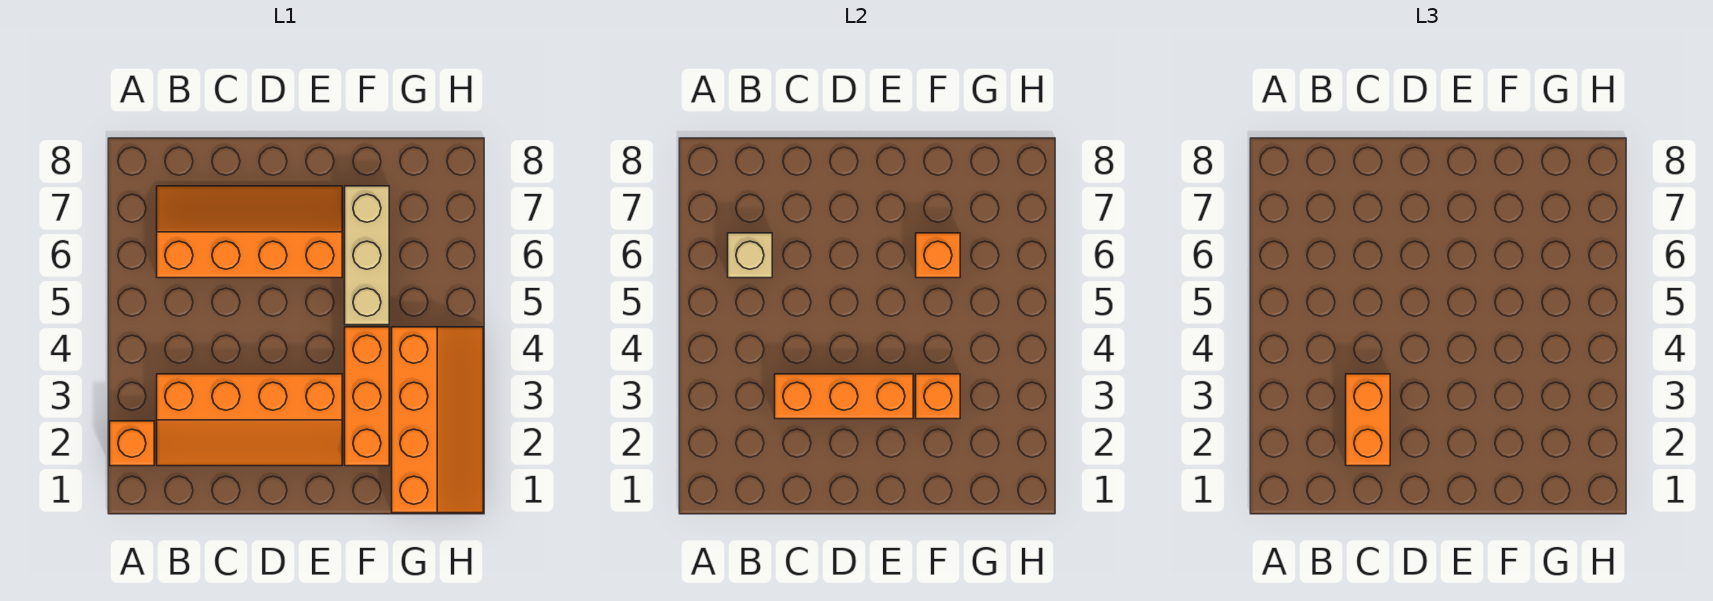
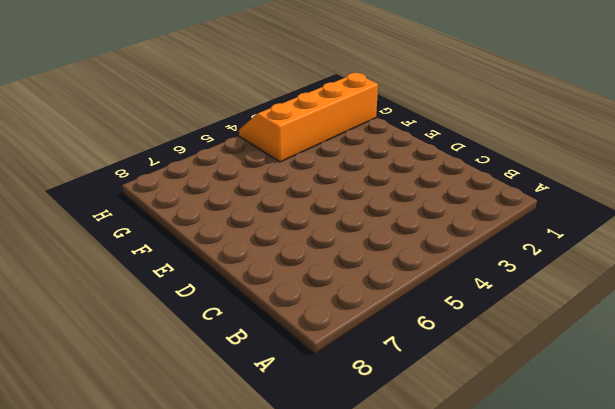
none -> orange 1x1 brick [110,421,154,466]
none -> orange 2x4 slope [157,374,342,466]

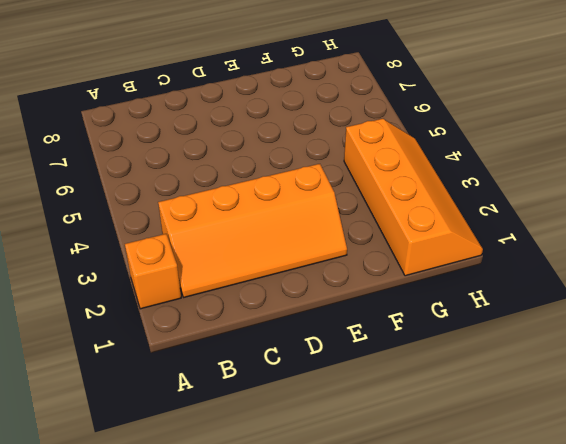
none -> orange 2x4 slope [157,186,342,278]
none -> orange 1x3 brick [345,327,389,466]

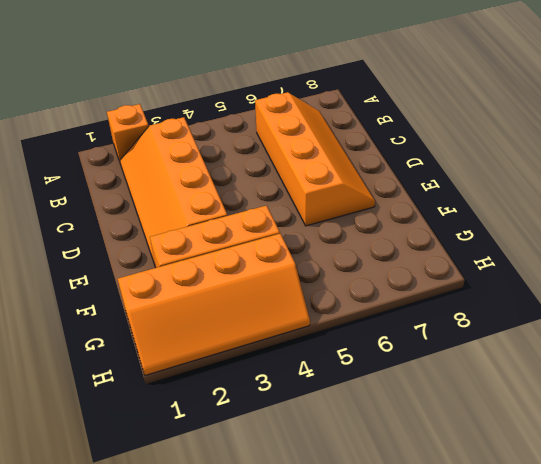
none -> tan 1x3 brick [345,186,389,325]
none -> tan 1x1 brick [728,233,772,278]

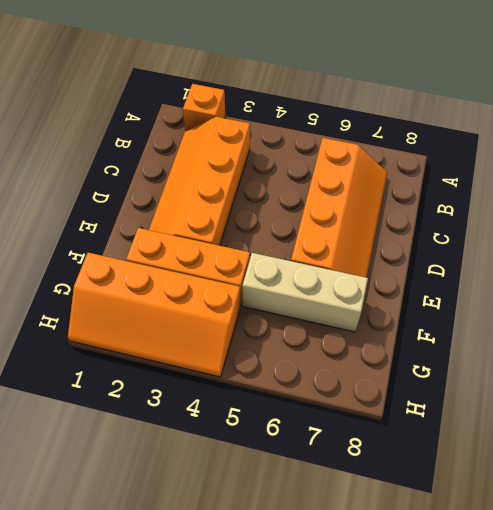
none -> tan 1x1 brick [728,233,772,278]
none -> orange 1x3 brick [775,374,913,419]

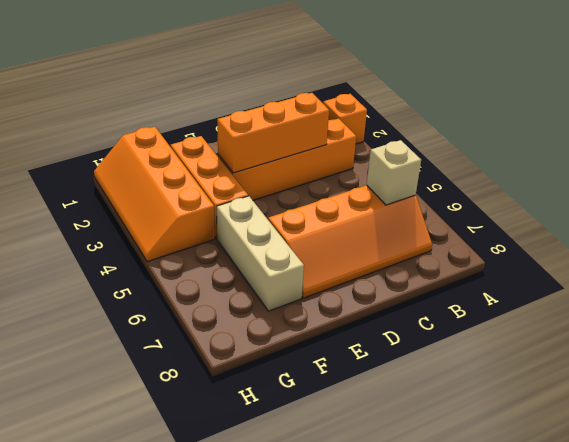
none -> orange 1x1 brick [916,374,960,419]
none -> orange 1x1 brick [916,233,960,278]

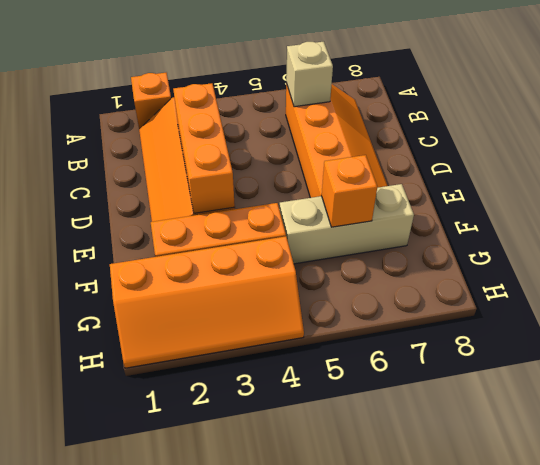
none -> orange 1x1 brick [916,374,960,419]
none -> orange 1x2 brick [1346,374,1390,466]

